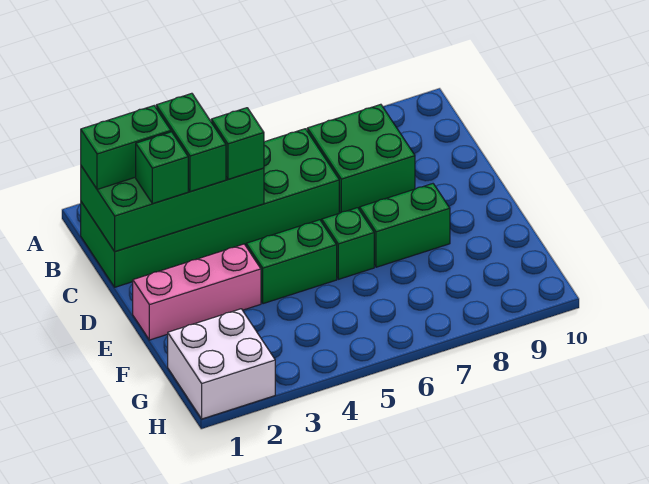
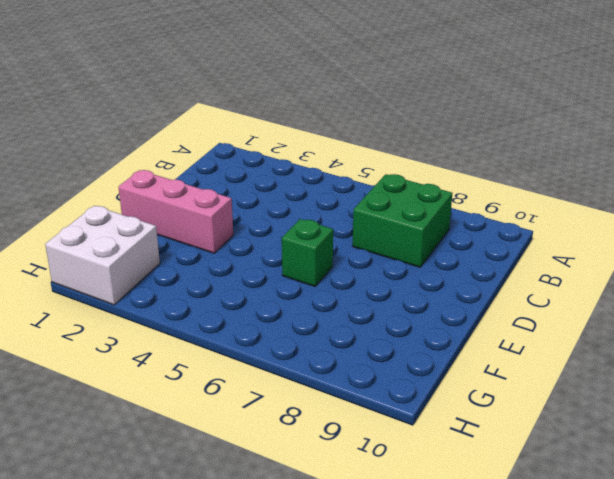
none -> green 2x6 brick [81,129,339,287]
none -> green 1x2 brick [246,220,337,304]
none -> green 1x2 brick [360,184,450,267]

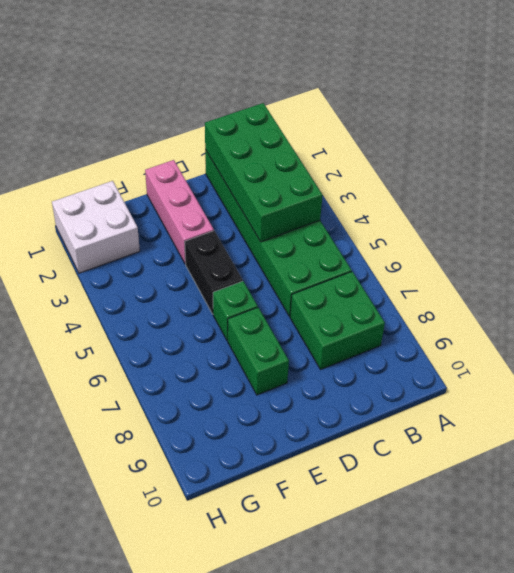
black 1x2 brick [185,231,243,314] -> green 1x2 brick [246,220,337,304]
none -> green 1x2 brick [81,106,171,189]
none -> green 1x2 brick [156,93,226,192]
none -> green 1x1 brick [136,132,188,204]

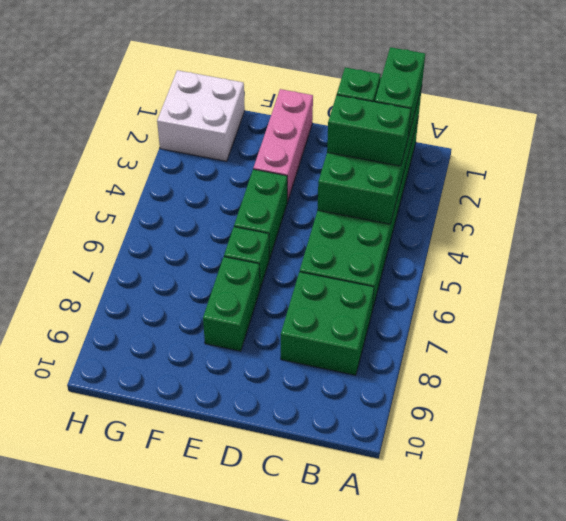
none -> green 1x1 brick [211,108,264,179]

